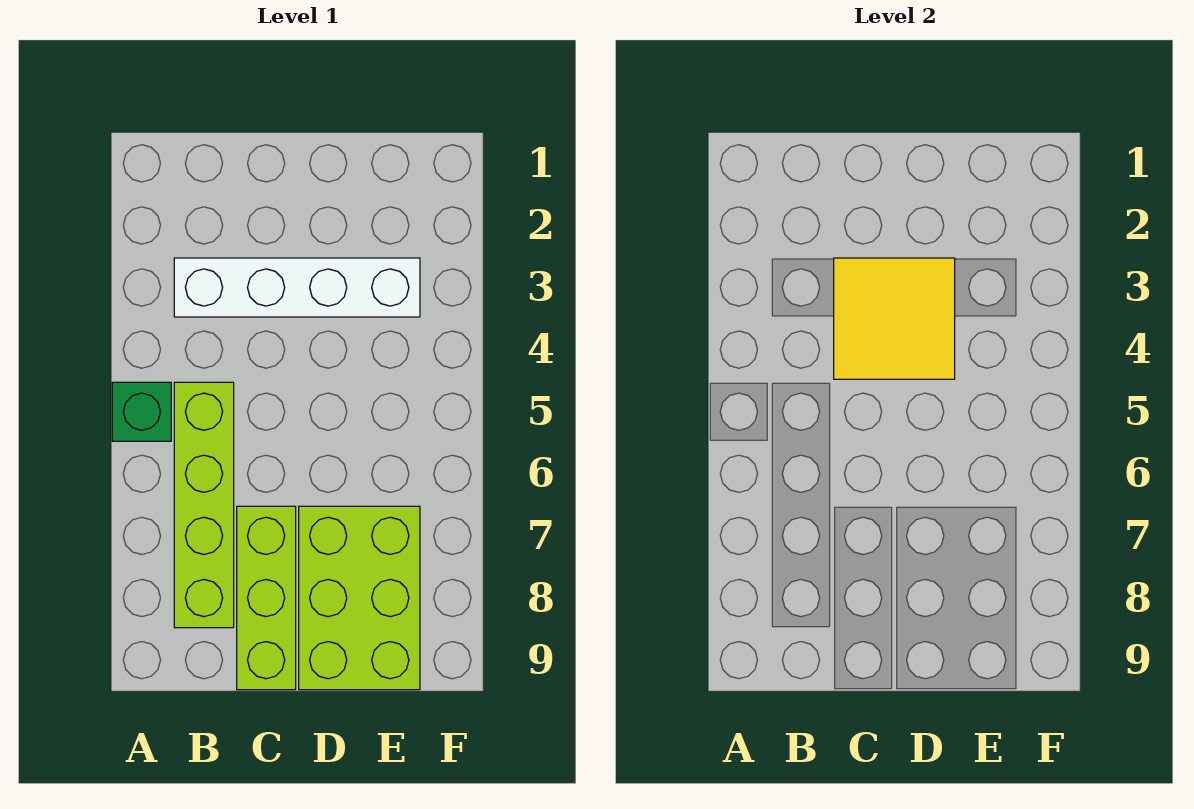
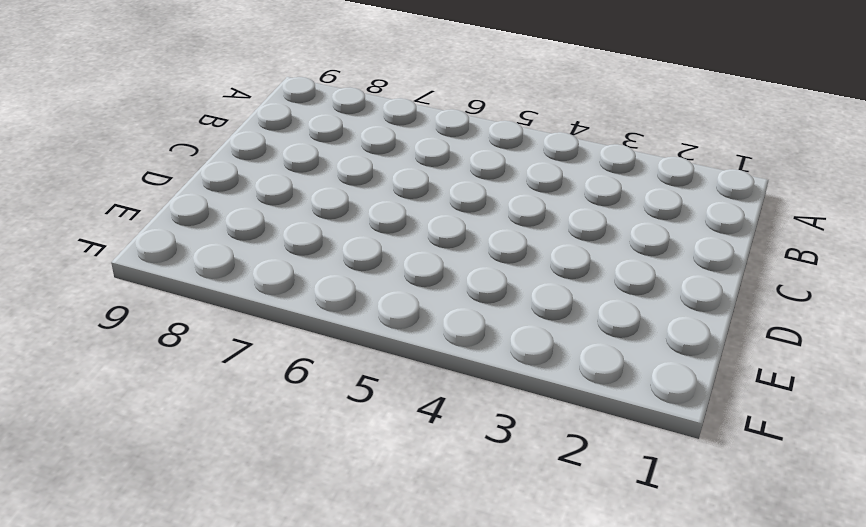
none -> green 1x1 brick [112,382,171,441]
none -> white 1x4 brick [174,258,420,317]

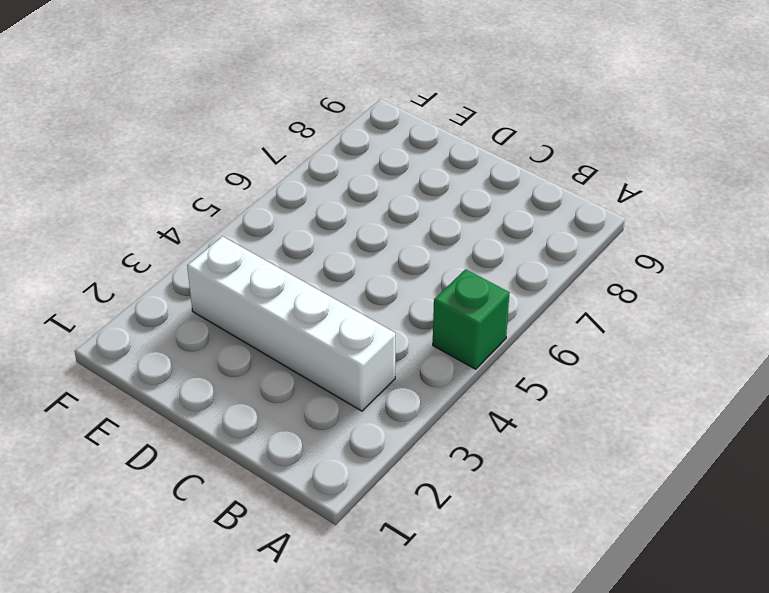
none -> lime 1x4 brick [174,382,234,628]
none -> lime 1x3 brick [237,506,296,690]

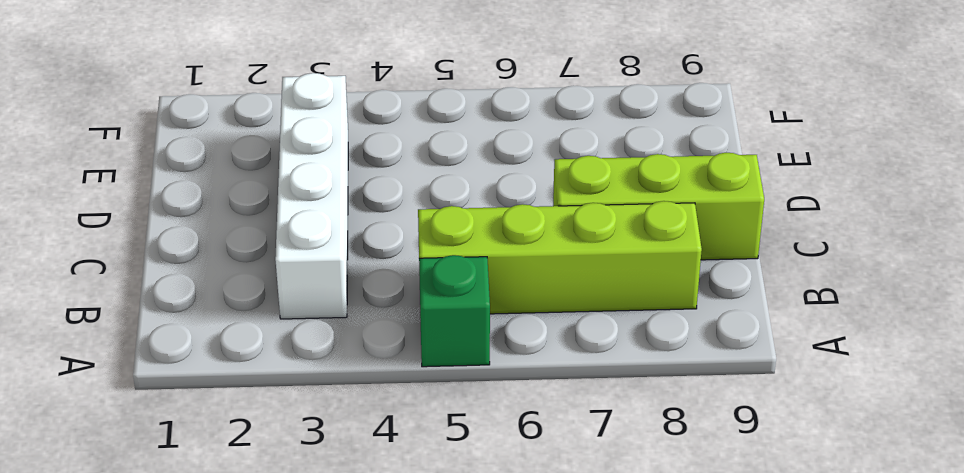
none -> lime 2x3 brick [299,506,420,690]
none -> yellow 2x2 tile [834,258,955,379]

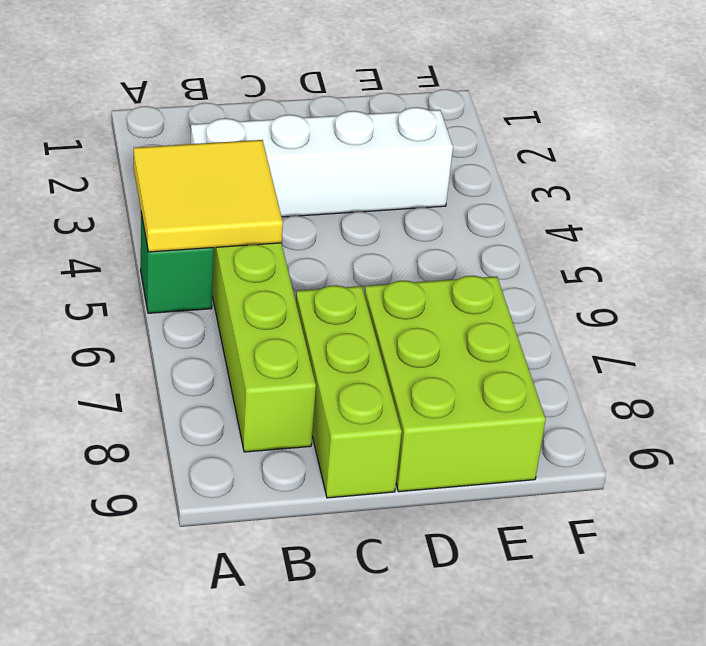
yellow 2x2 tile [134,140,283,252] -> yellow 2x2 tile moved to [834,258,955,379]

